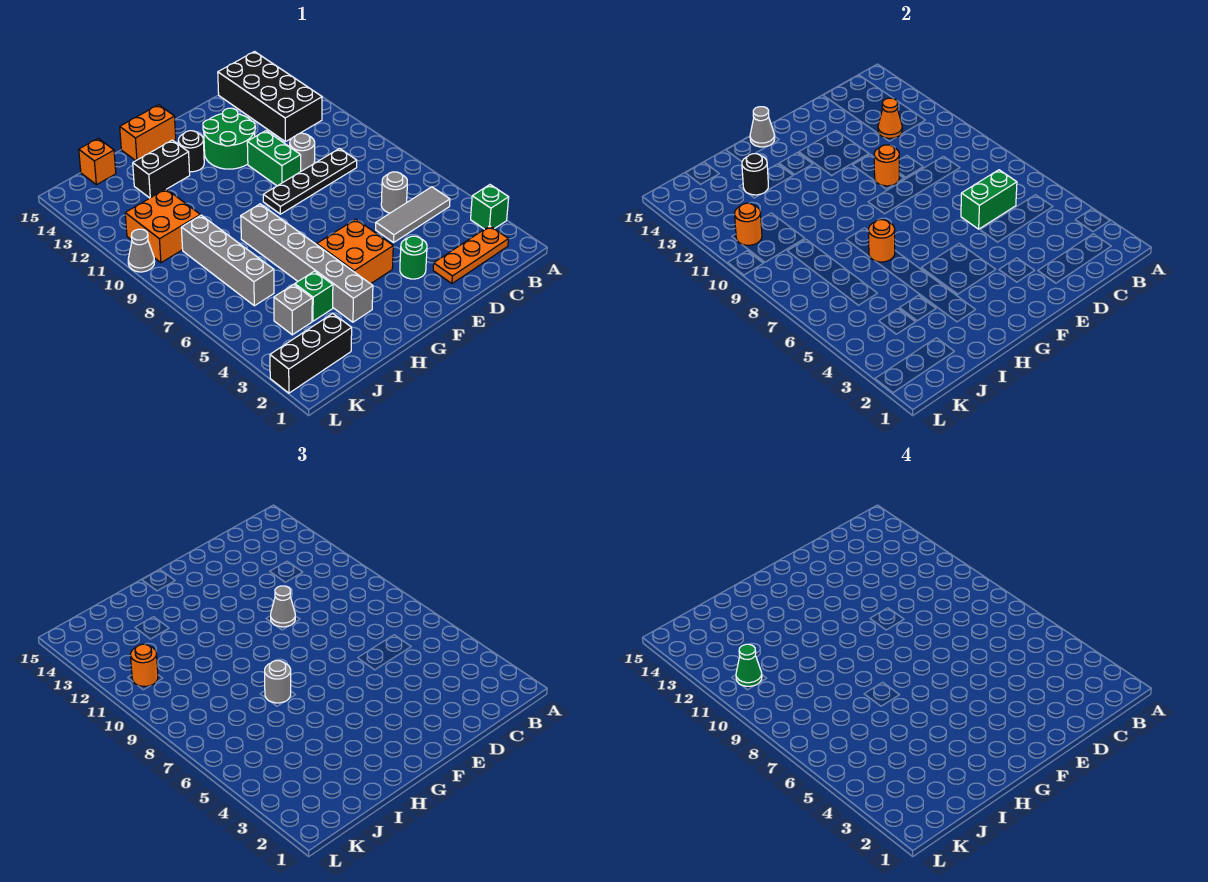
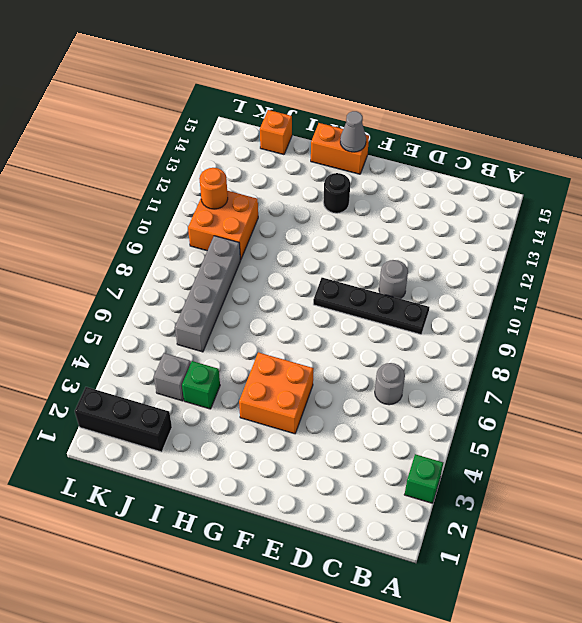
none -> orange 1x3 plate [433,226,509,284]
none -> grey 1x3 tile [376,187,450,242]
none -> black 2x4 brick [218,52,322,142]
none -> green 1x1 round brick [400,236,427,279]

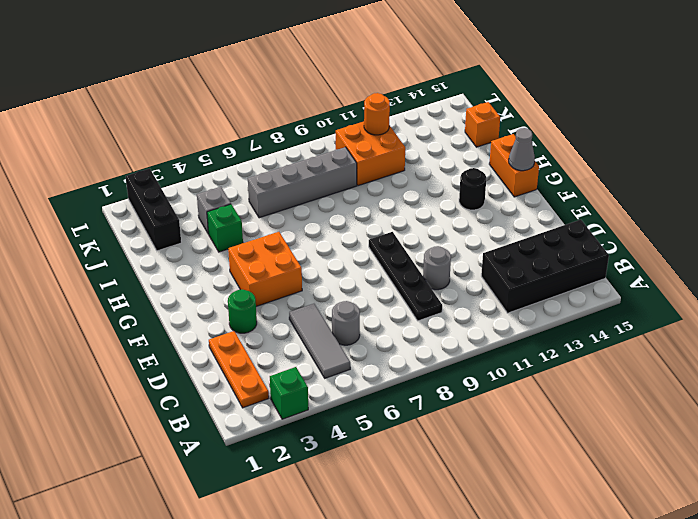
none -> green 1x2 brick [247,131,301,186]
none -> green 2x2 round brick [203,108,255,169]
none -> grey 1x6 brick [241,204,373,322]
none -> black 1x2 brick [133,140,190,198]

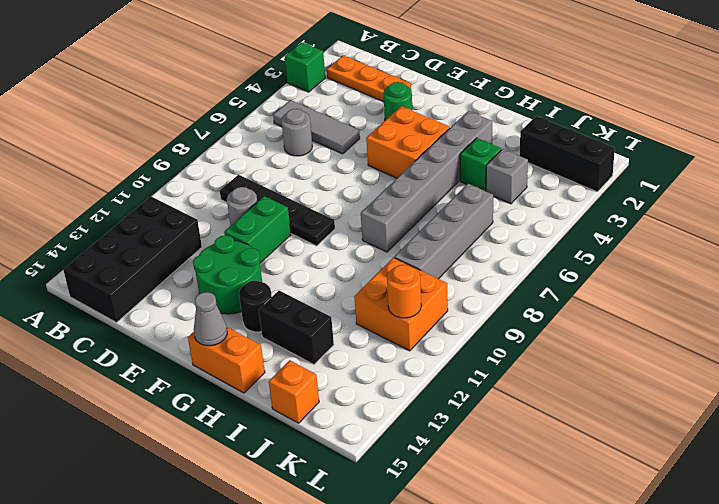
none -> grey 1x1 cone [128,229,155,272]
none -> green 1x2 brick [961,170,1017,229]
none -> orange 1x1 cone [878,98,902,138]
none -> orange 1x1 round brick [874,145,899,186]

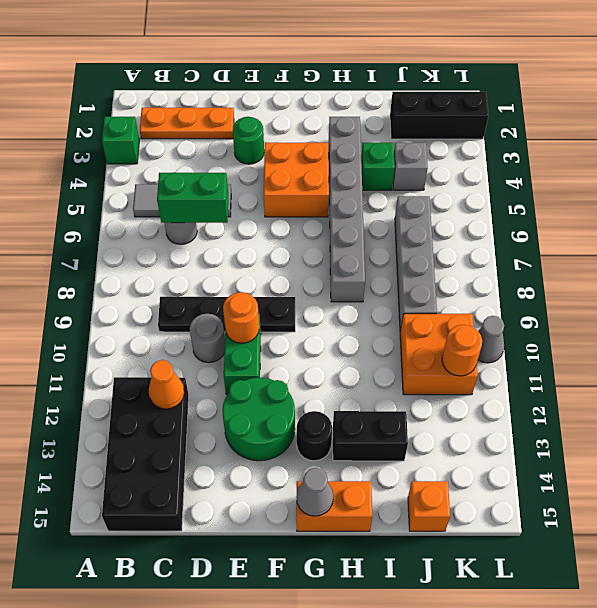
none -> orange 1x1 round brick [869,220,895,262]
none -> black 1x1 round brick [742,154,768,195]
none -> grey 1x1 cone [271,586,295,627]
none -> grey 1x1 round brick [265,661,291,703]

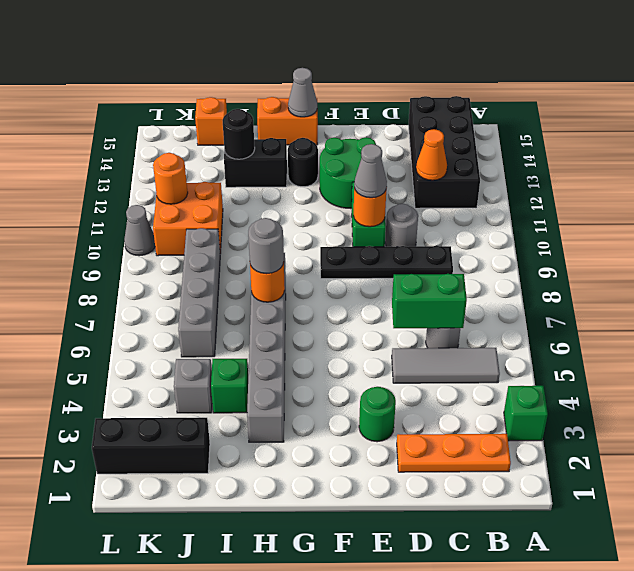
none -> orange 2x2 brick [317,219,393,284]
none -> orange 1x1 round brick [131,644,158,686]
none -> green 1x1 cone [736,644,762,686]

